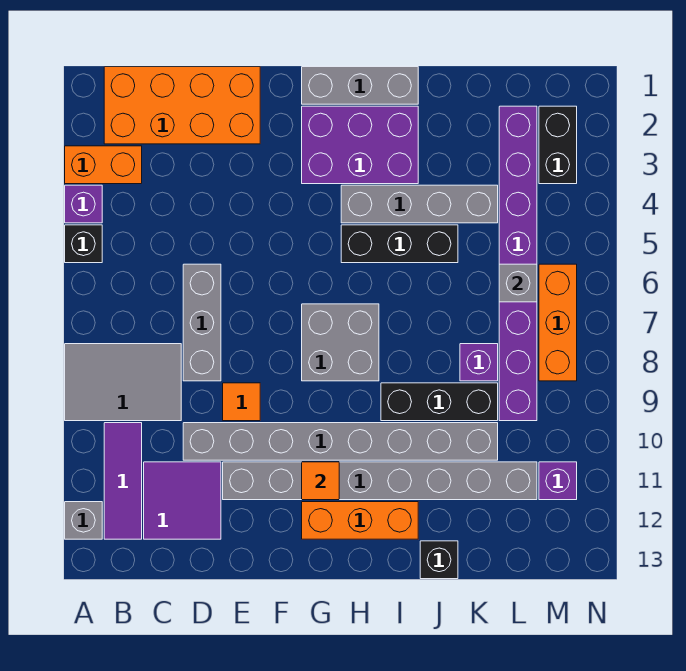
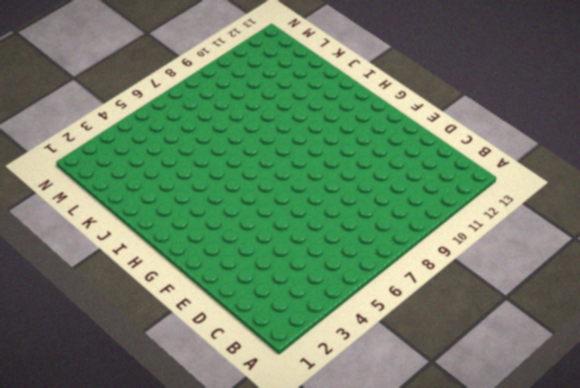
none -> orange 1x2 brick [65,146,142,184]
none -> purple 1x1 brick [65,185,102,223]
none -> black 1x1 brick [65,225,102,263]

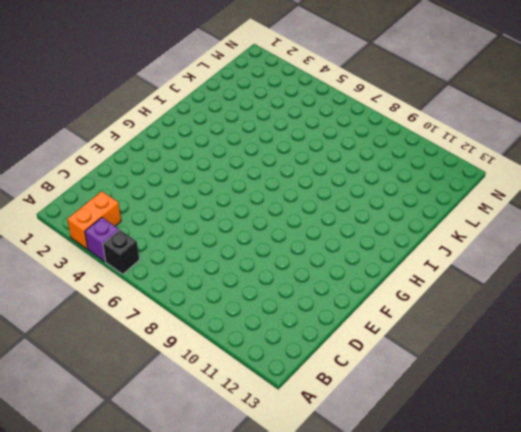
none -> grey 2x3 tile [65,344,181,421]
none -> grey 1x1 brick [65,502,102,539]
none -> orange 2x4 brick [104,67,260,144]

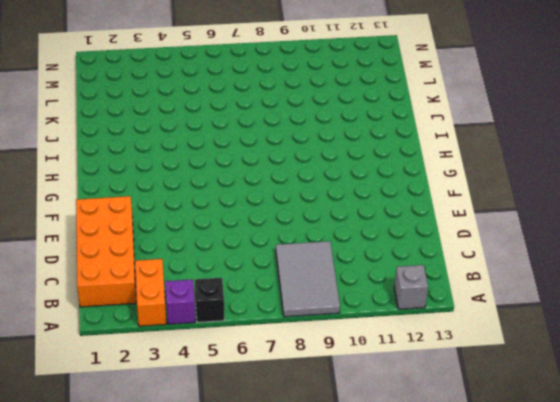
none -> purple 1x3 tile [104,423,142,539]
none -> purple 2x2 tile [144,462,221,539]
none -> grey 1x3 brick [183,264,221,381]

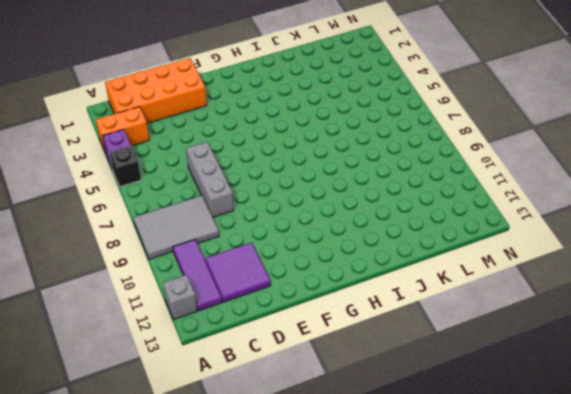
none -> grey 1x8 brick [183,423,498,460]
none -> orange 1x1 tile [223,383,260,421]
none -> grey 1x8 brick [223,462,537,500]

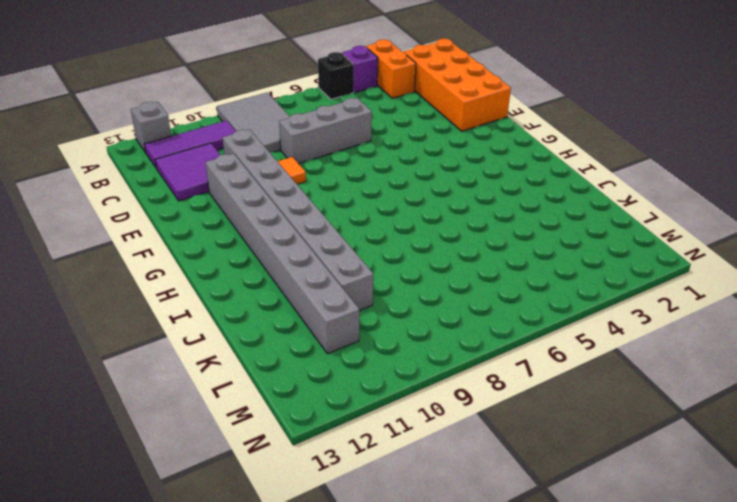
none -> grey 1x3 brick [302,67,418,104]
none -> purple 2x3 brick [302,106,418,184]
none -> grey 2x2 brick [302,304,379,381]

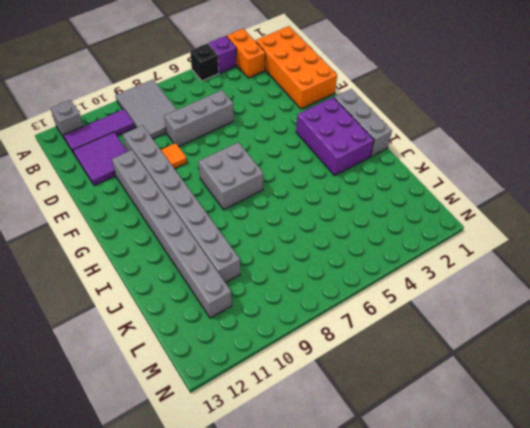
none -> orange 1x3 brick [302,502,418,539]
none -> grey 1x4 brick [341,185,498,223]
none -> black 1x3 brick [341,225,458,263]

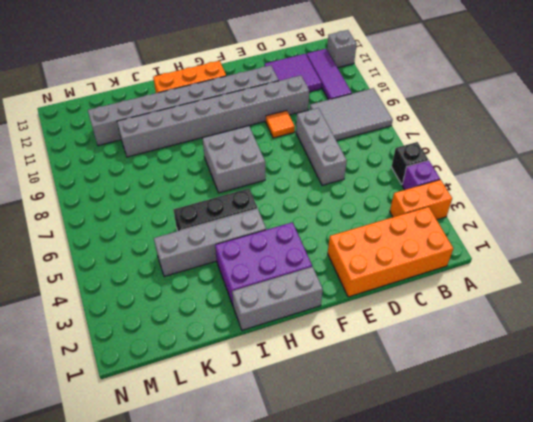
none -> black 1x3 brick [381,383,498,421]
none -> black 1x1 brick [420,541,458,579]
none -> purple 1x1 brick [460,344,498,381]

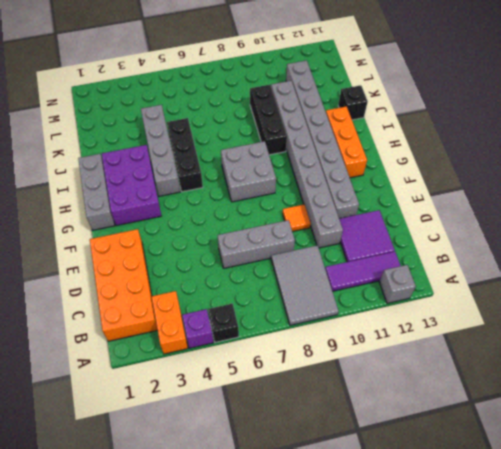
none -> purple 1x1 brick [460,344,498,381]
none -> purple 1x8 brick [499,106,537,421]
none -> black 1x2 brick [539,106,577,184]

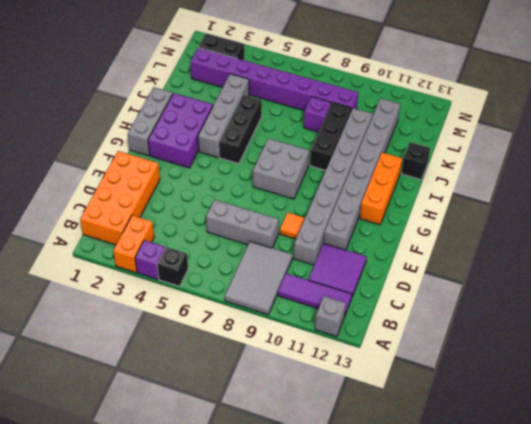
none -> orange 1x3 brick [539,264,577,381]
none -> purple 1x1 brick [539,462,577,500]
none -> orange 1x1 tile [302,462,339,500]

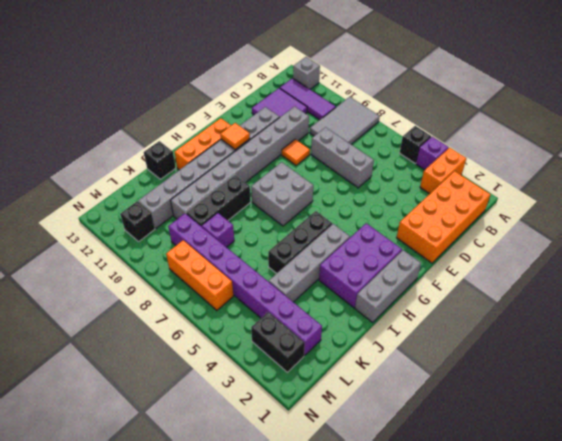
black 1x1 brick [120,201,155,242] -> purple 1x1 brick [539,462,577,500]
none -> grey 1x1 brick [499,264,537,302]

